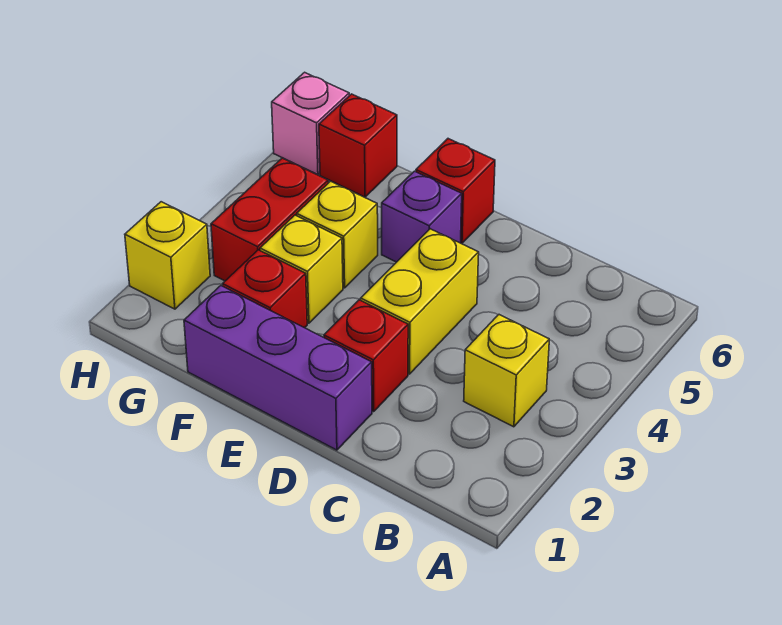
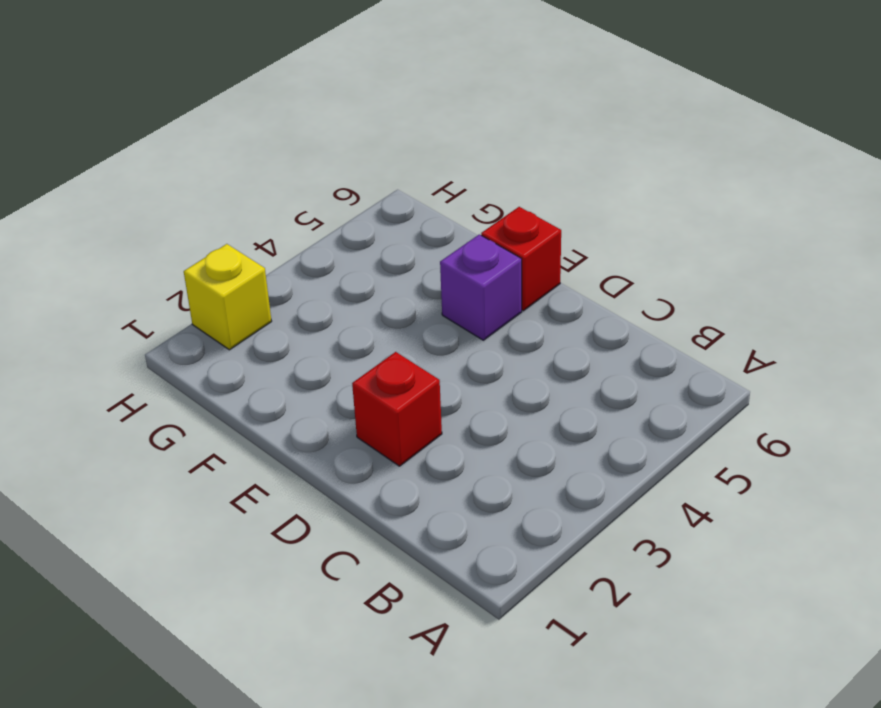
none -> yellow 1x1 brick [464,315,549,427]
none -> purple 1x3 brick [184,286,372,450]
none -> yellow 1x2 brick [361,229,479,374]

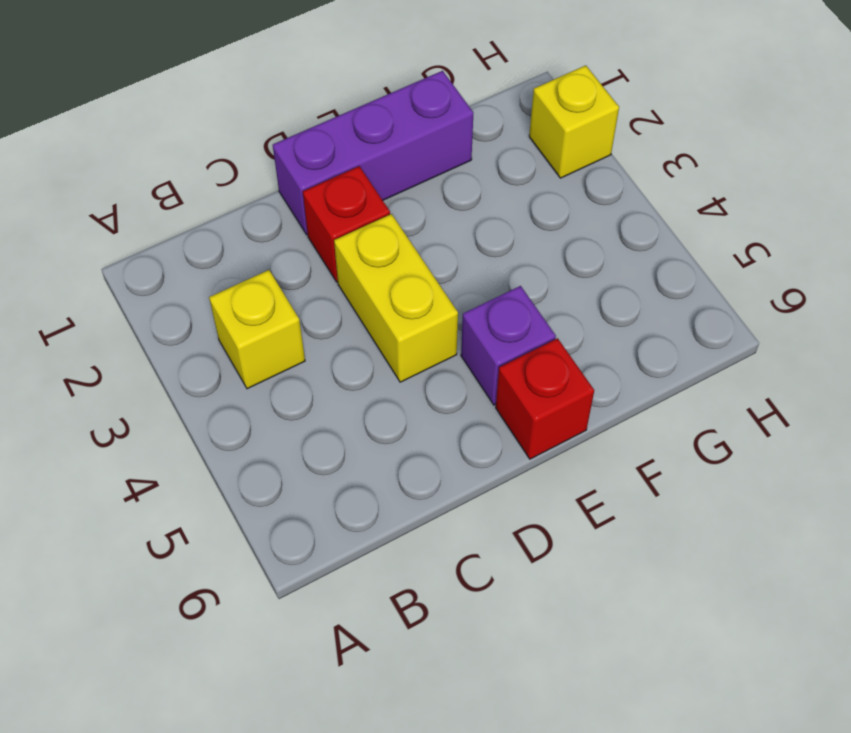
none -> red 1x1 brick [223,250,307,328]
none -> yellow 1x1 brick [260,215,343,323]
none -> yellow 1x1 brick [297,181,378,288]

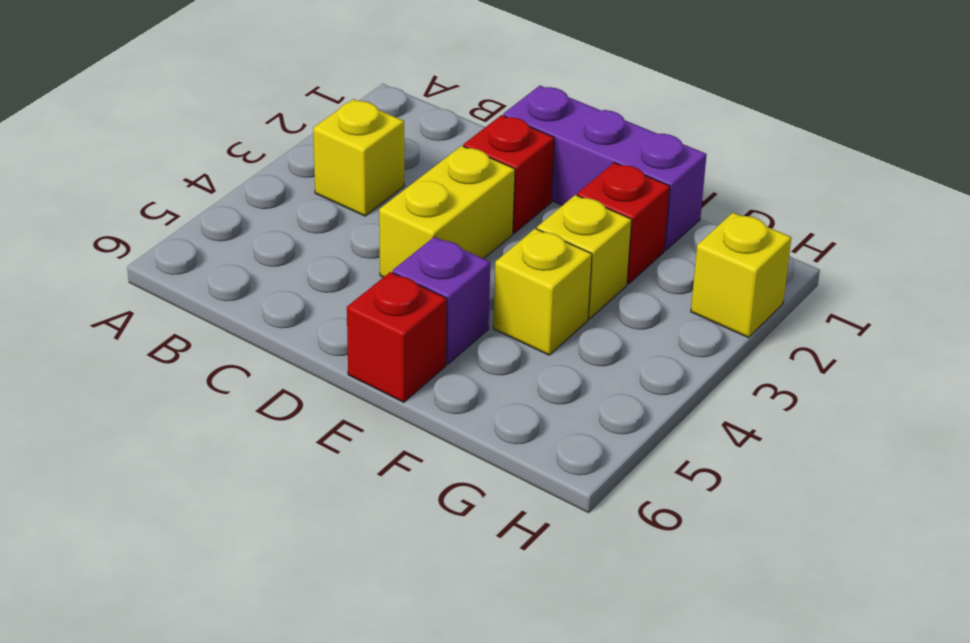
none -> red 1x2 brick [211,158,328,281]
none -> red 1x1 brick [319,94,397,197]
none -> pink 1x1 brick [272,72,349,175]

